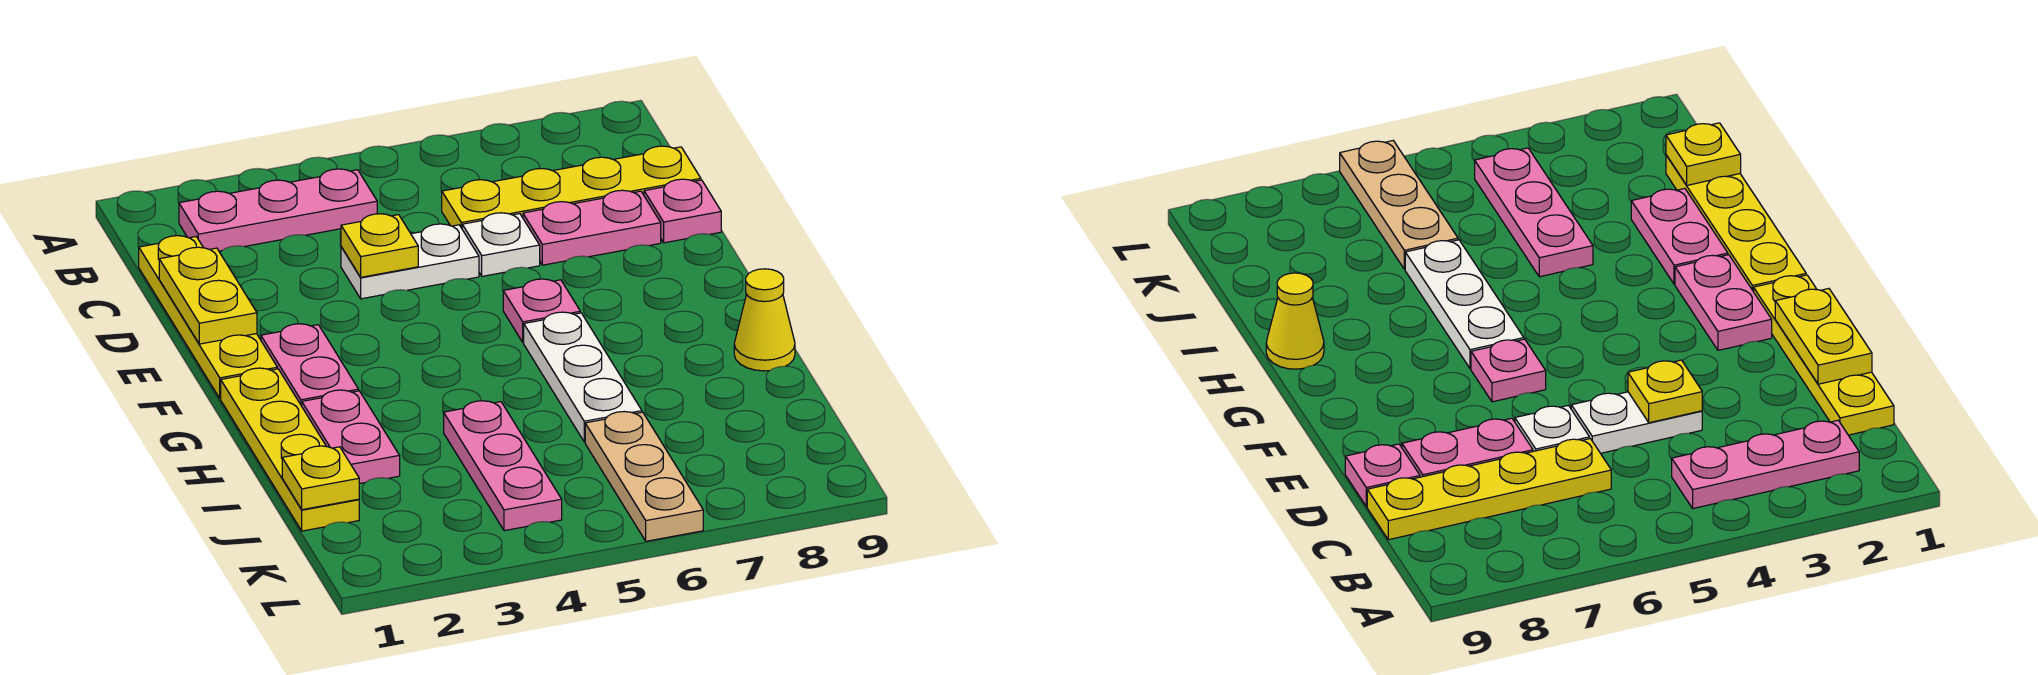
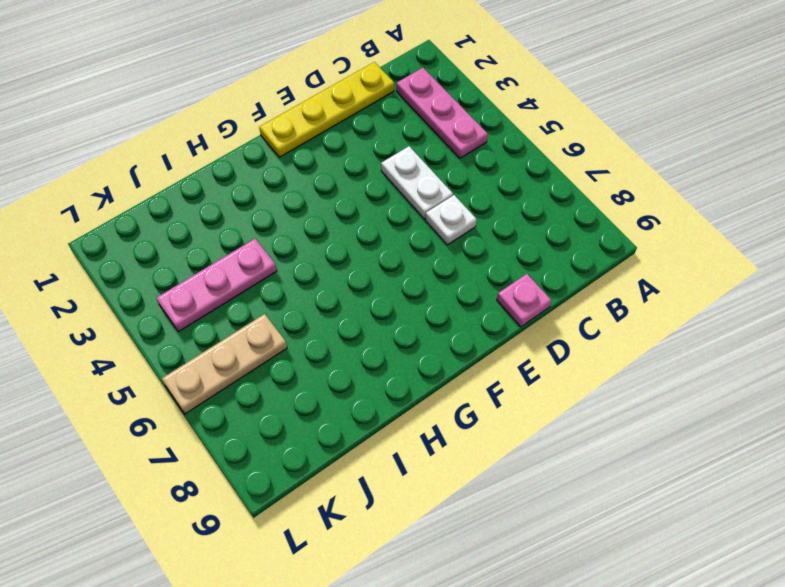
none -> yellow 1x4 plate [442,146,701,228]
none -> pink 1x2 plate [523,190,661,265]
none -> pink 1x2 plate [261,324,359,406]

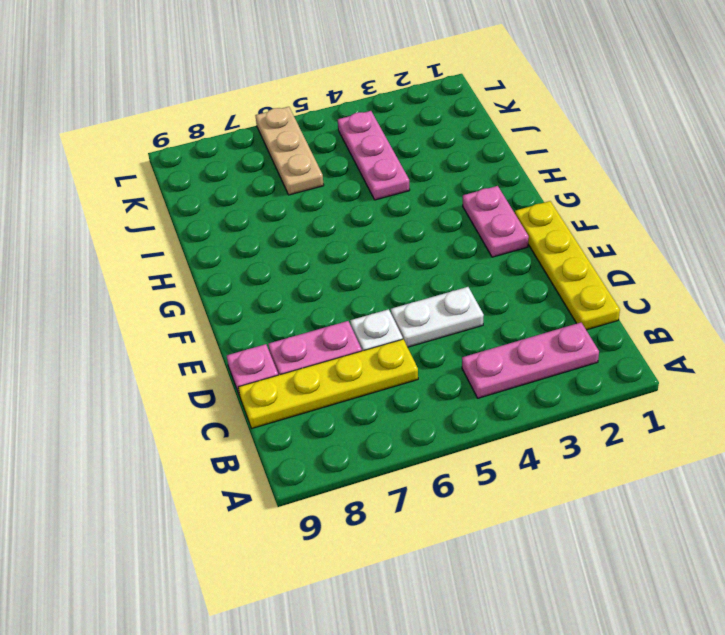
none -> pink 1x1 plate [503,279,580,343]
none -> yellow 1x4 plate [221,368,359,531]
none -> white 1x3 plate [524,312,642,442]

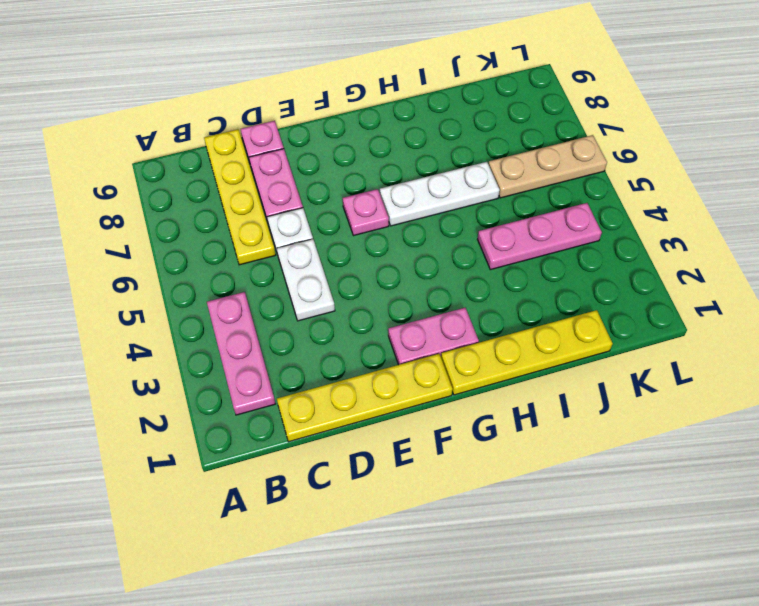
none -> pink 1x2 plate [302,390,400,484]
none -> yellow 1x1 cone [734,269,795,371]
none -> yellow 1x2 plate [159,247,257,344]

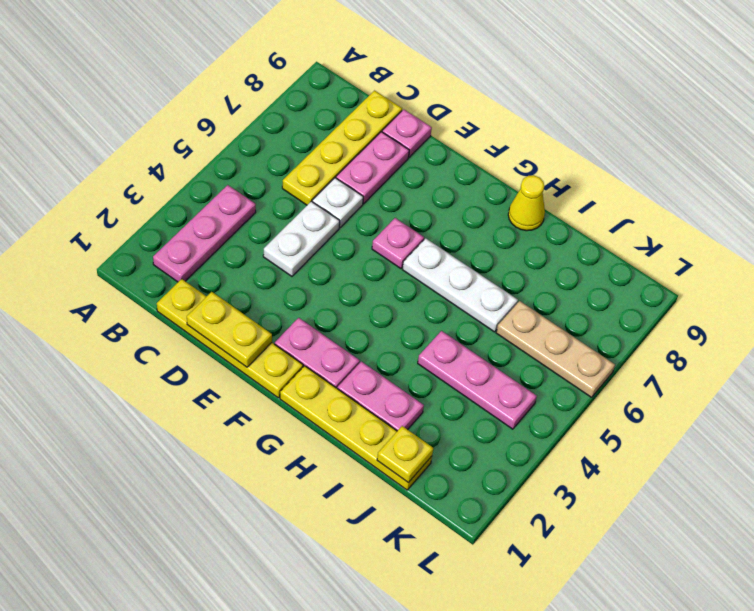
none -> yellow 1x1 plate [341,214,418,277]

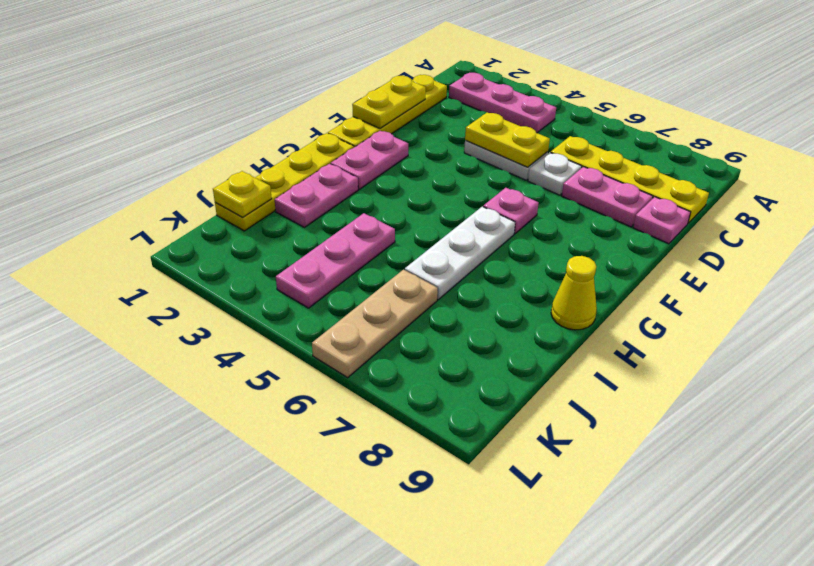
yellow 1x2 plate [465,113,550,167] -> yellow 1x1 plate [341,214,418,277]

